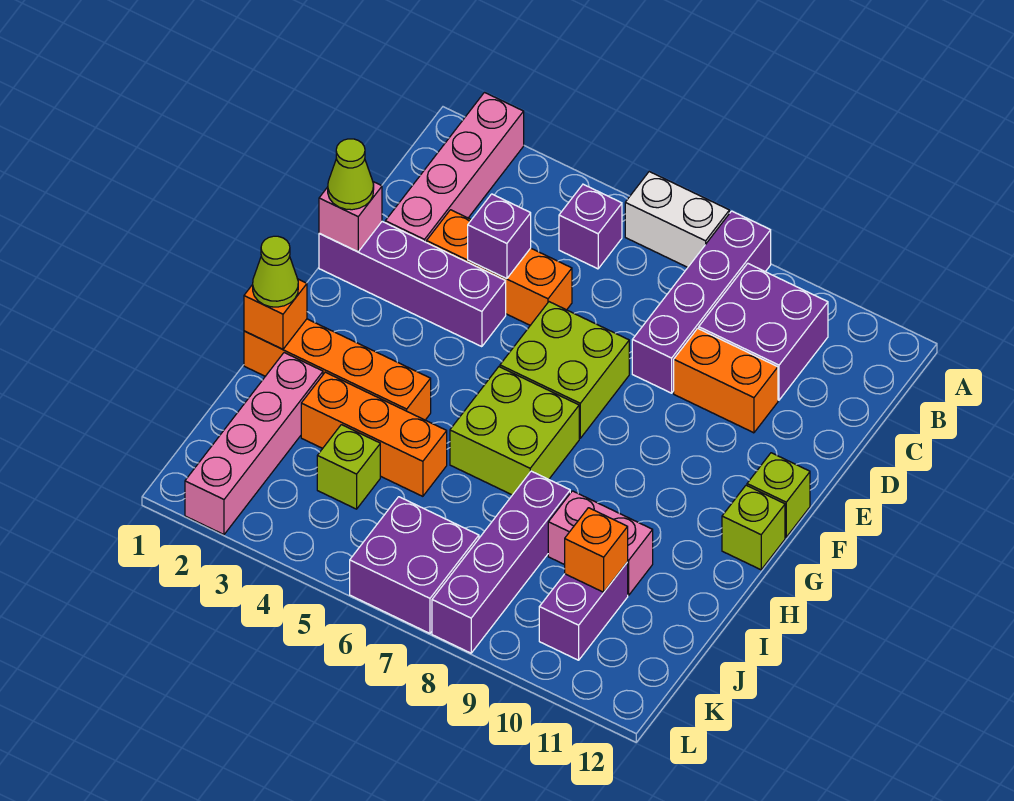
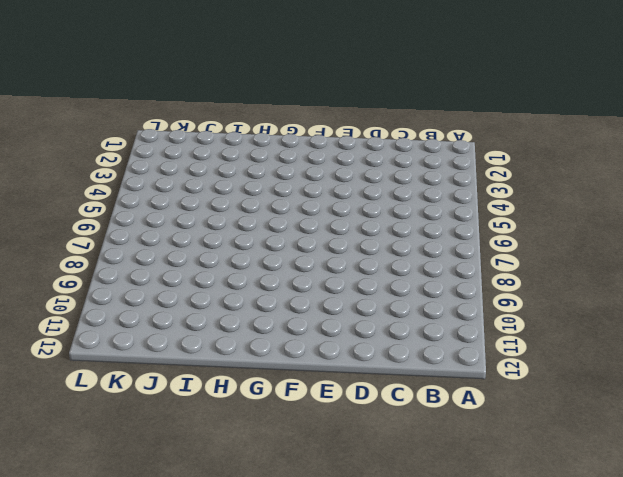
none -> pink 1x4 brick [385,93,524,243]
none -> white 1x2 brick [625,172,729,267]
none -> purple 1x4 brick [632,211,771,393]

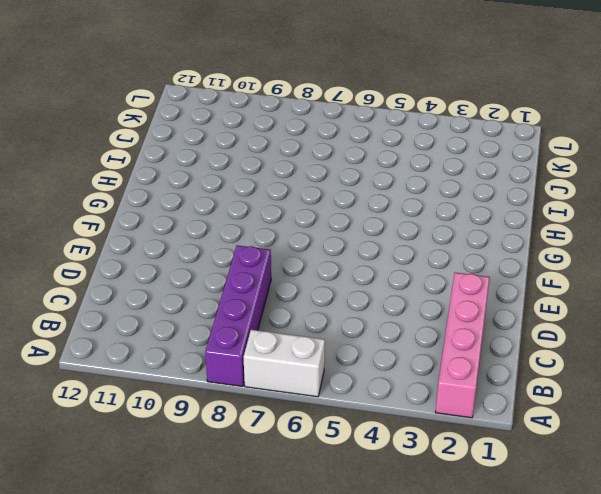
none -> purple 1x1 brick [559,184,622,269]
none -> purple 2x2 brick [699,263,828,400]
none -> orange 1x3 brick [427,210,572,325]

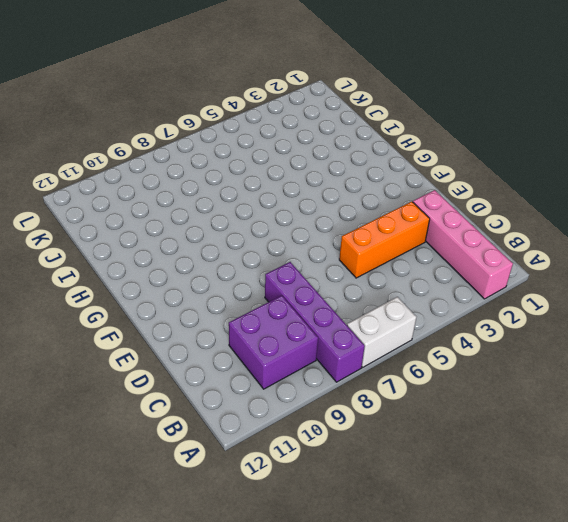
none -> purple 1x1 brick [559,184,622,269]
none -> orange 1x2 brick [674,328,778,433]
none -> purple 1x4 brick [319,222,506,347]

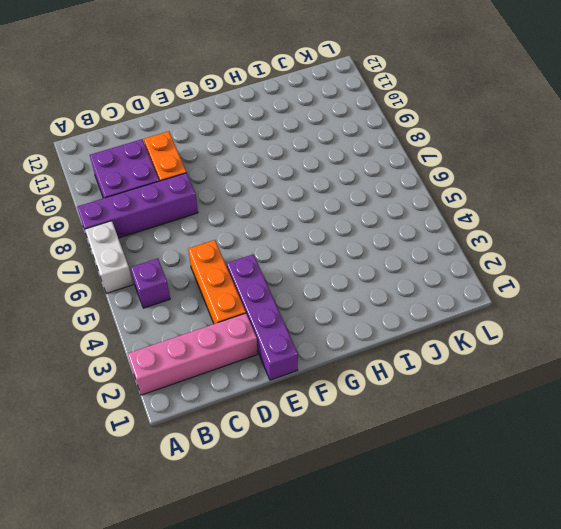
none -> lime 2x2 brick [500,302,629,438]
none -> lime 1x1 brick [747,453,810,537]
none -> lime 2x2 brick [450,367,579,495]

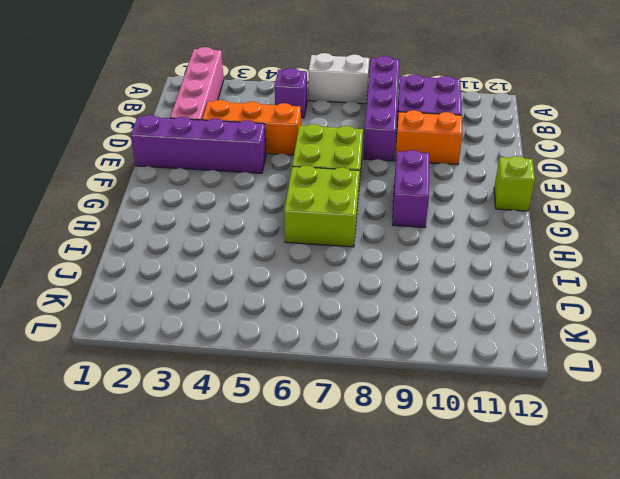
purple 1x2 brick [392,150,429,227] -> purple 1x2 brick moved to [539,562,628,660]
none -> lime 1x1 brick [722,485,785,570]
none -> orange 1x4 brick [244,319,431,420]
none -> pink 1x4 brick [185,353,323,535]

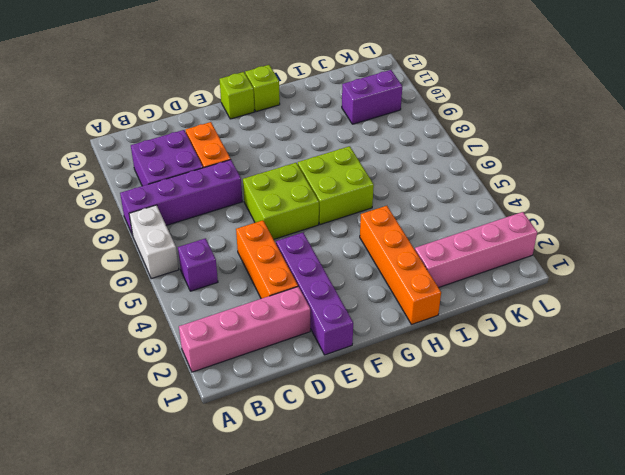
none -> orange 1x3 brick [301,372,447,496]
none -> purple 1x4 brick [432,471,570,653]
none -> pink 1x2 brick [548,491,653,595]

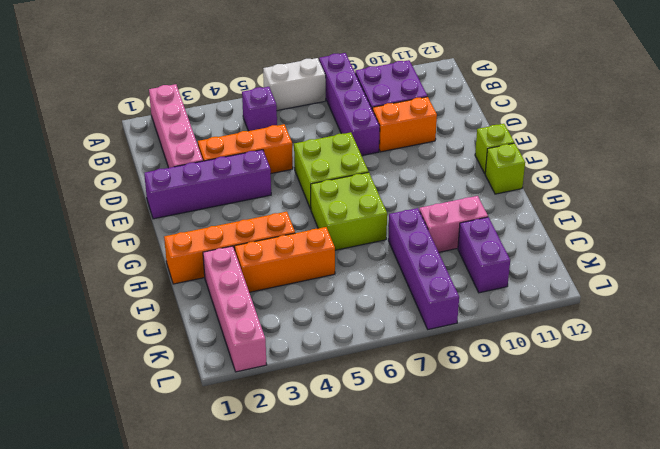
none -> lime 1x1 brick [317,425,380,509]
none -> purple 2x2 brick [350,497,479,633]
none -> purple 1x1 brick [468,194,531,279]

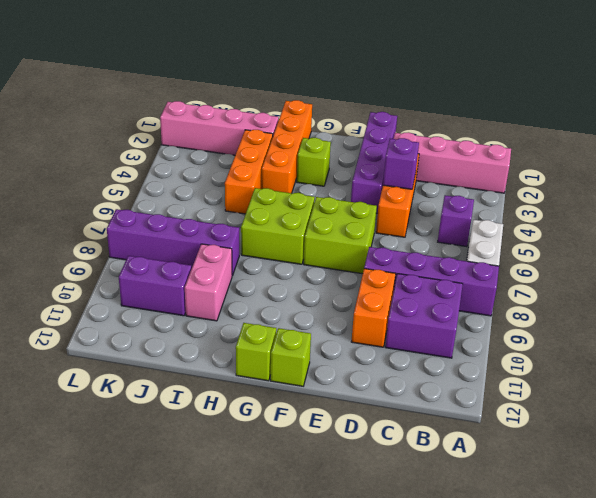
lime 1x1 brick [297,138,331,186] -> lime 1x1 brick moved to [317,425,380,509]
none -> purple 2x2 brick [350,497,479,633]
none -> pink 1x1 brick [319,182,382,252]
none -> orange 1x1 brick [244,279,307,349]

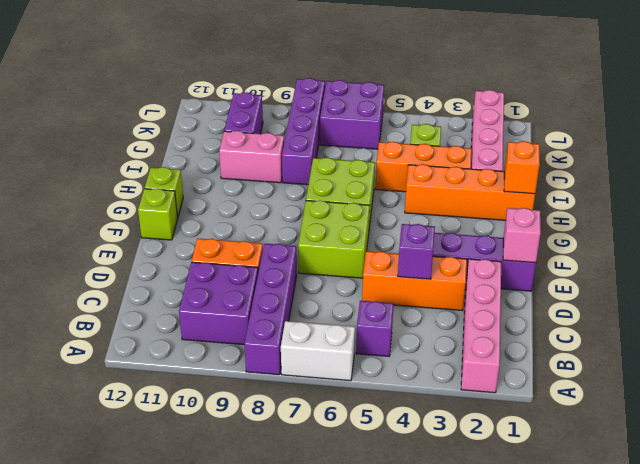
none -> orange 1x1 brick [565,508,628,592]
none -> lime 1x1 cone [328,139,374,210]
none -> lime 1x1 cone [253,236,298,307]

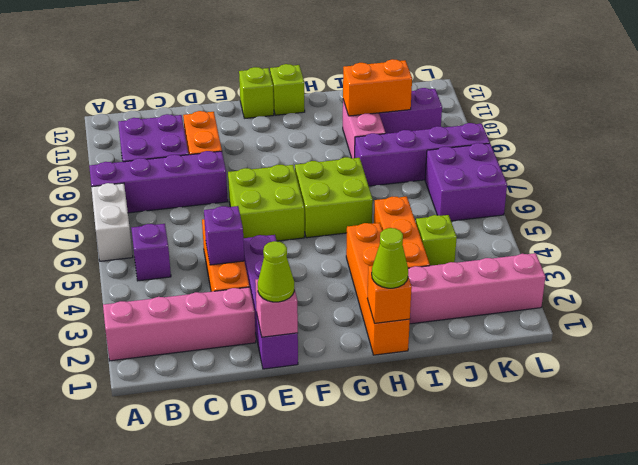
orange 1x2 brick [343,59,412,116] -> orange 1x1 brick [565,508,628,592]

